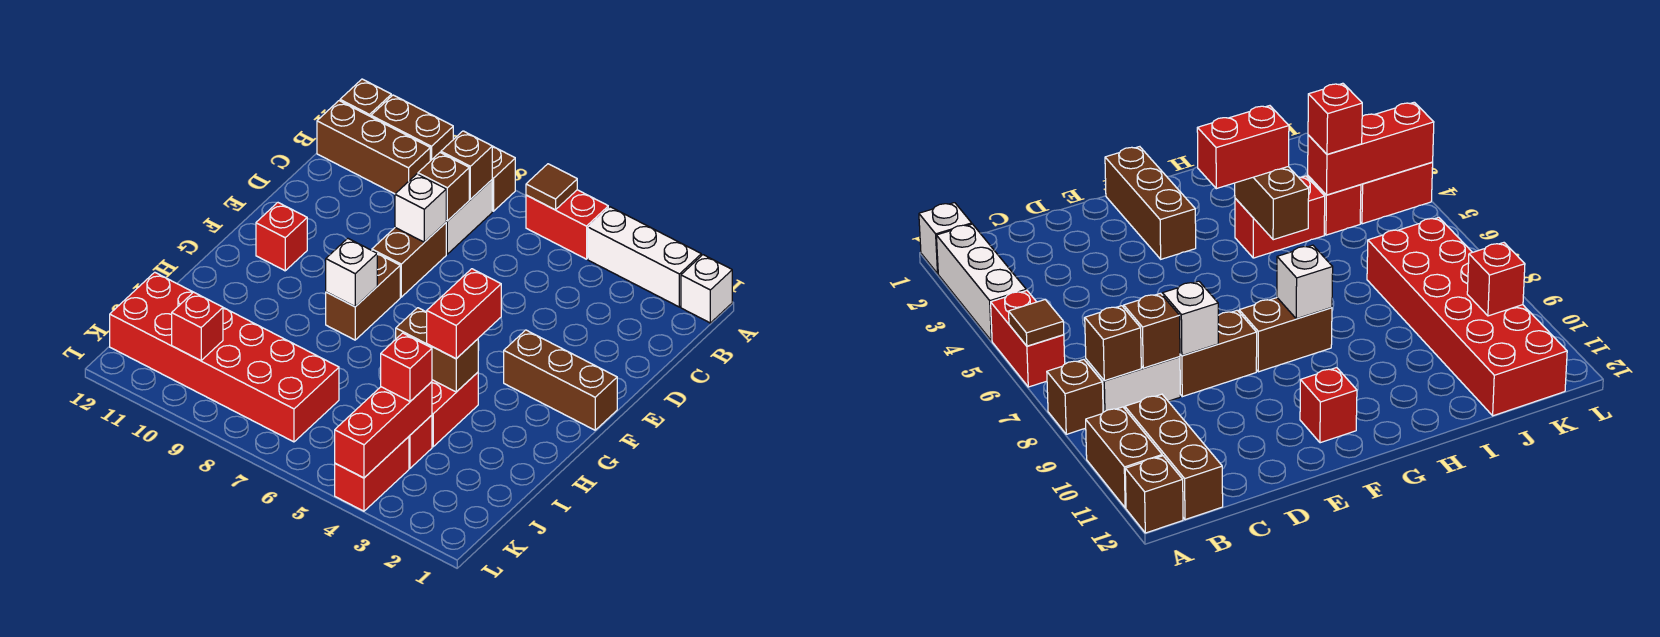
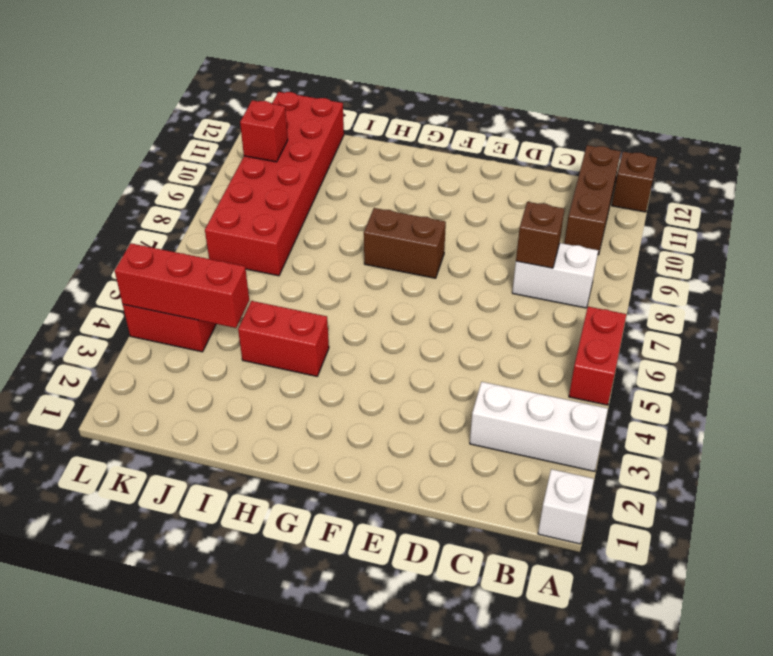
white 1x3 brick [470,382,608,471] -> white 1x3 brick turned to [588,207,701,307]
none -> brown 1x1 brick [492,146,515,211]
none -> brown 1x2 brick [371,95,453,161]
none -> brown 1x2 brick [372,223,446,297]

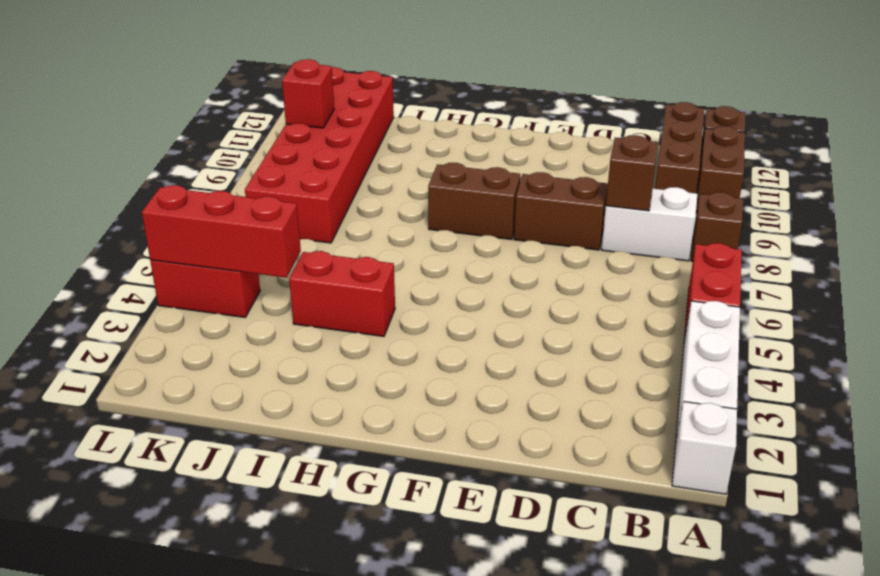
none -> brown 1x3 brick [504,330,617,430]
none -> red 1x1 brick [256,203,307,271]
none -> red 1x1 brick [409,415,432,468]

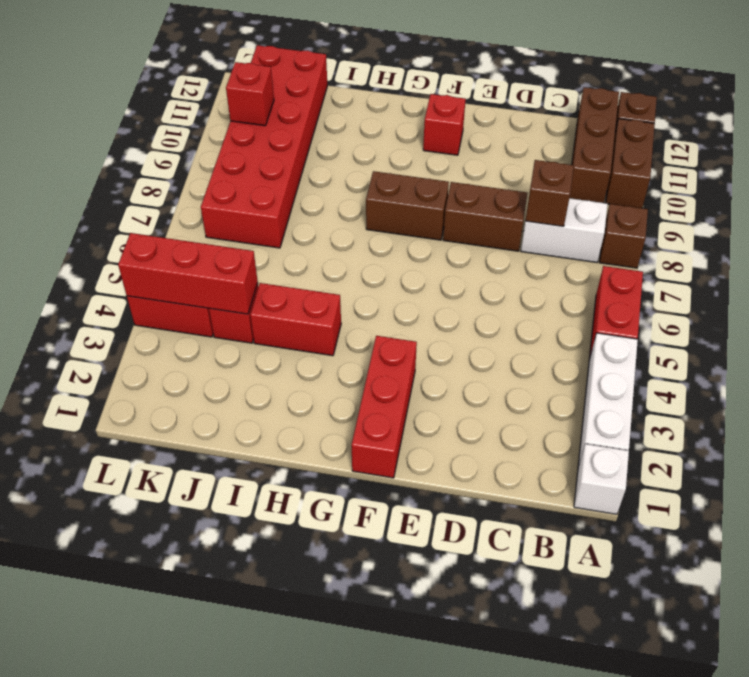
red 1x3 brick [352,336,417,478] -> brown 1x3 brick [504,330,617,430]
none -> brown 1x1 tile [526,164,577,210]
none -> brown 1x1 brick [441,131,492,199]
none -> white 1x1 brick [395,174,446,242]

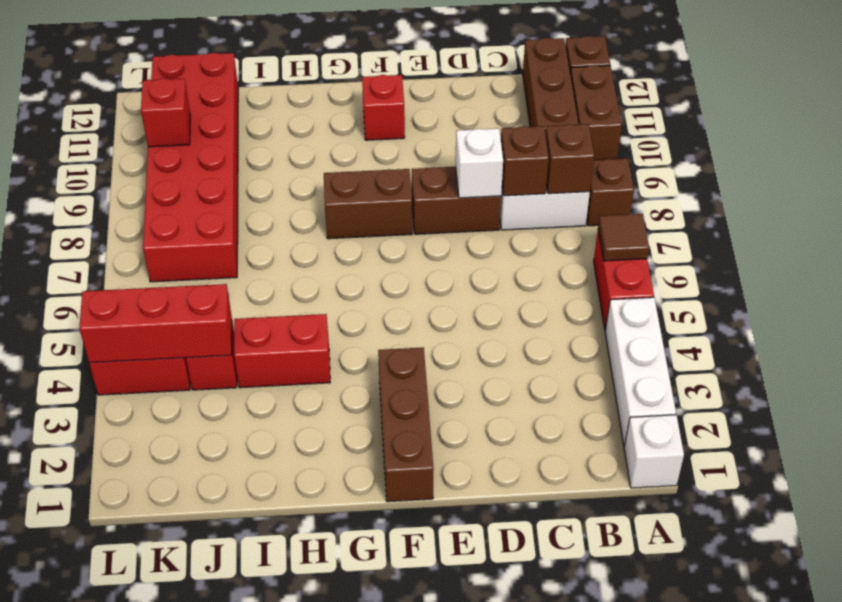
none -> white 1x1 brick [326,238,377,307]
none -> brown 1x2 brick [396,308,478,392]
none -> red 1x2 brick [427,269,501,359]

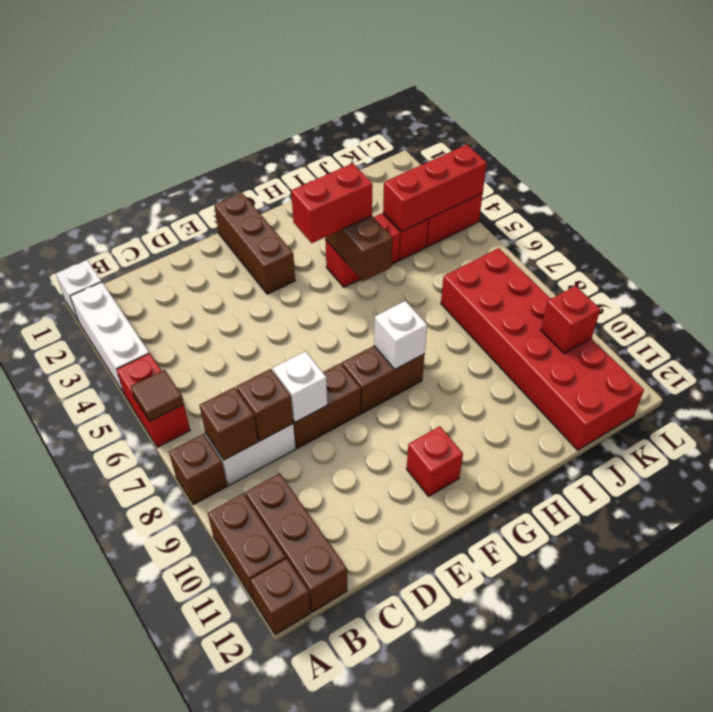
none -> red 1x1 brick [381,333,432,401]

